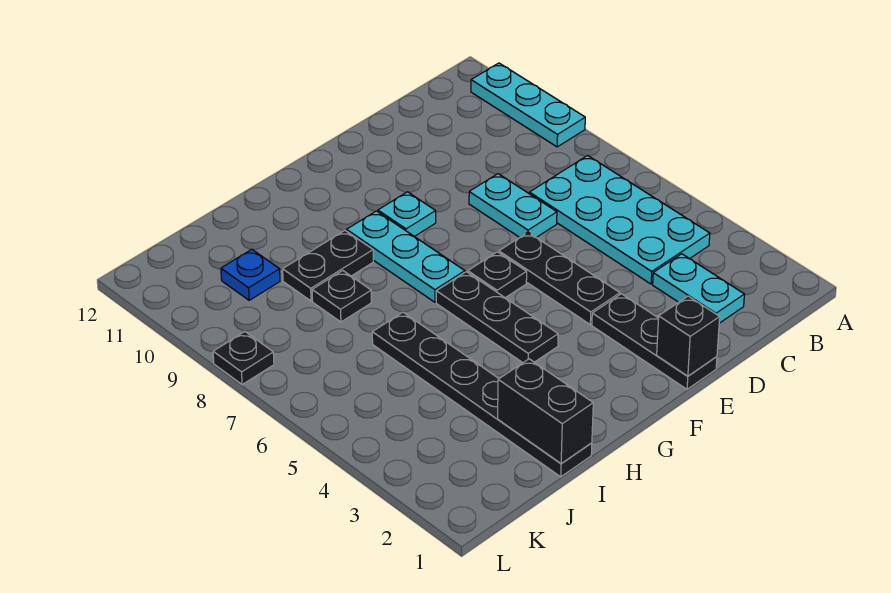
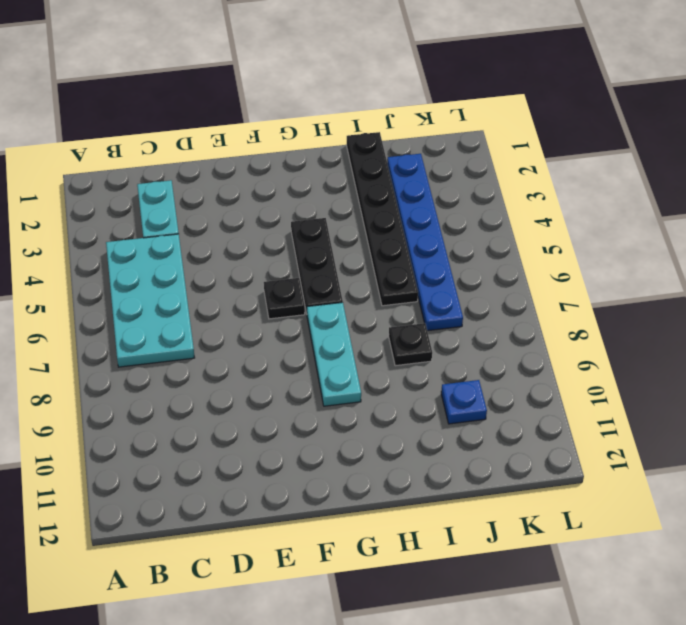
blue 1x6 plate [387,154,463,331] -> none
none -> cyan 1x3 plate [471,63,585,147]
none -> cyan 1x2 plate [469,174,557,237]
none -> black 1x3 plate [592,294,717,389]

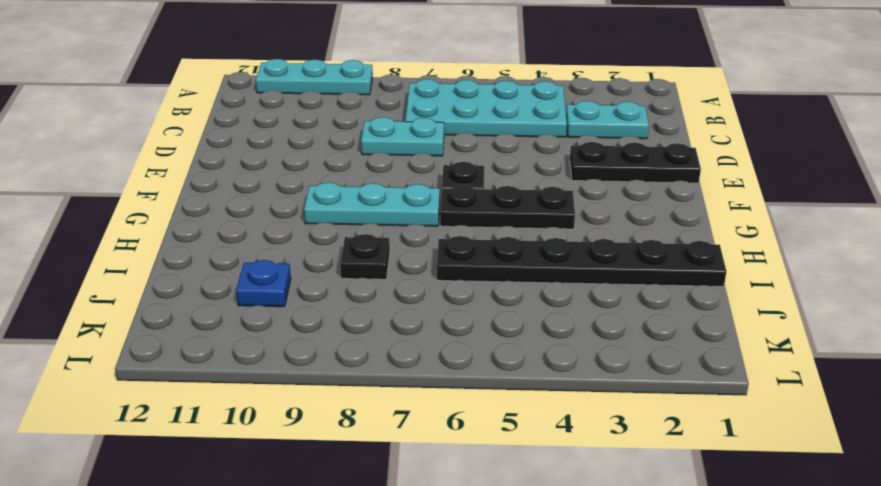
none -> black 1x3 plate [499,232,620,325]
none -> cyan 1x1 plate [378,192,436,237]
none -> black 1x2 plate [283,230,373,301]

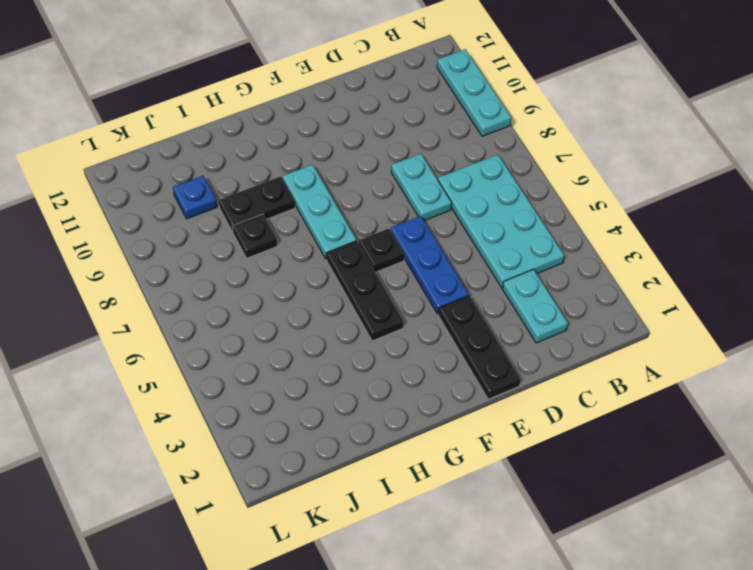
blue 1x3 plate [391,216,469,314] -> black 1x3 plate [499,232,620,325]
none -> cyan 1x1 plate [378,192,436,237]
none -> black 1x6 plate [372,312,592,477]
none -> black 1x1 plate [213,332,274,385]

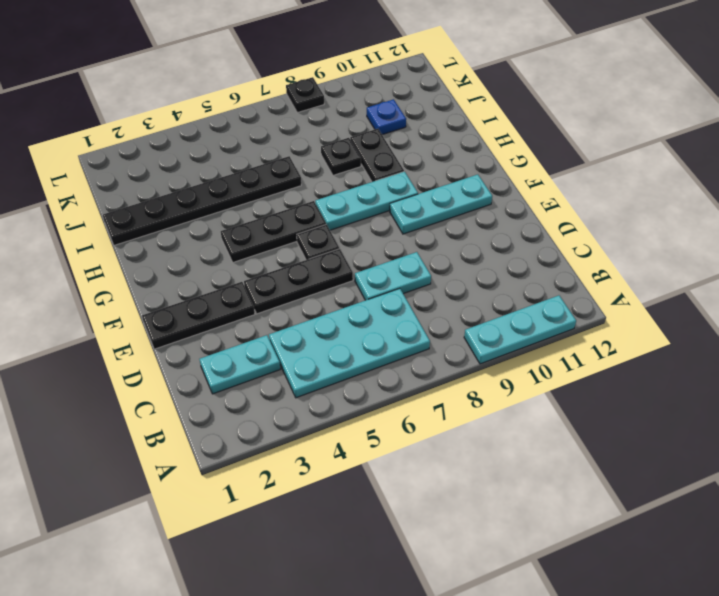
cyan 1x3 plate [390,174,492,234] -> cyan 1x1 plate [378,192,436,237]
none -> black 1x1 brick [657,296,720,376]
none -> black 1x2 brick [498,359,593,464]

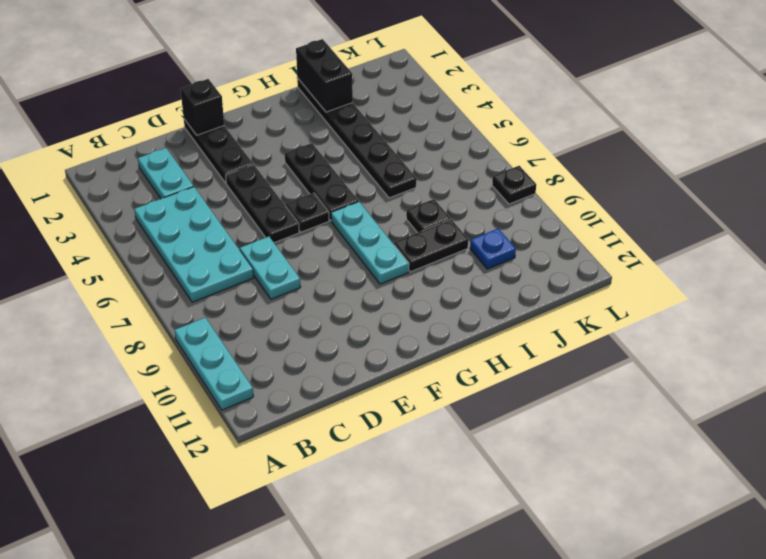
none -> cyan 1x1 plate [378,192,436,237]

